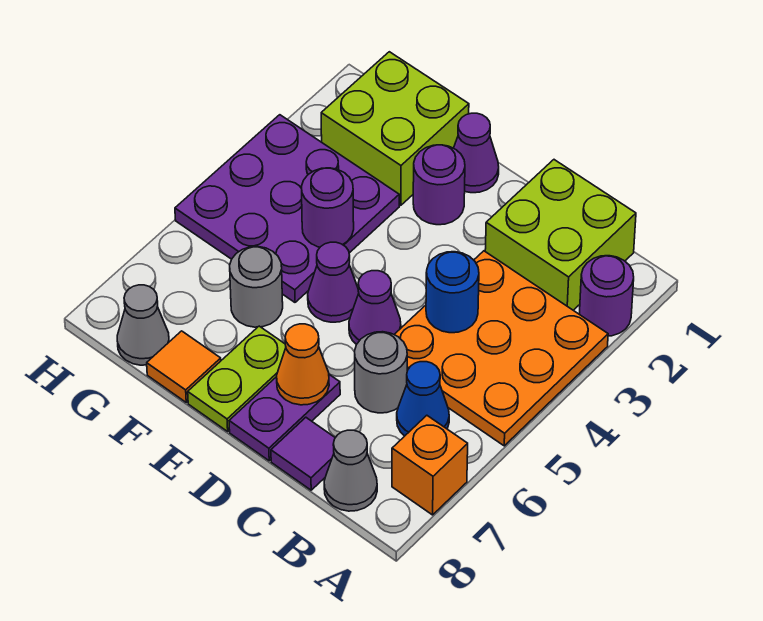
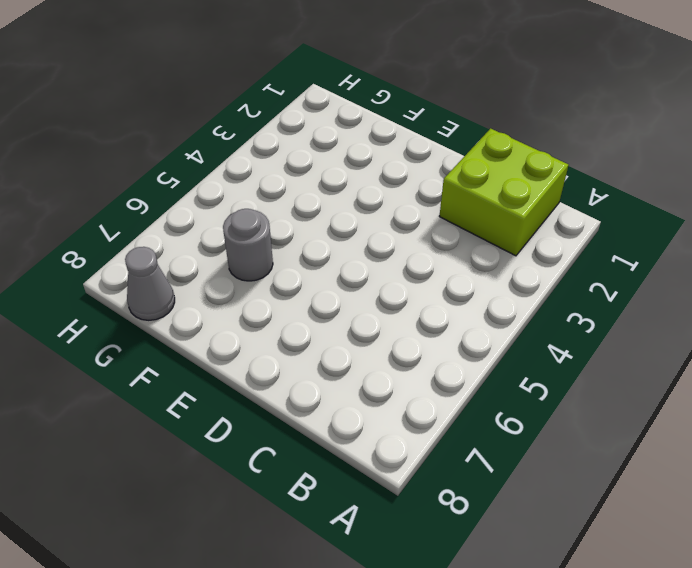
none -> purple 1x1 round brick [579,256,634,336]
none -> orange 3x3 plate [394,251,608,446]
none -> orange 1x1 brick [392,415,468,515]

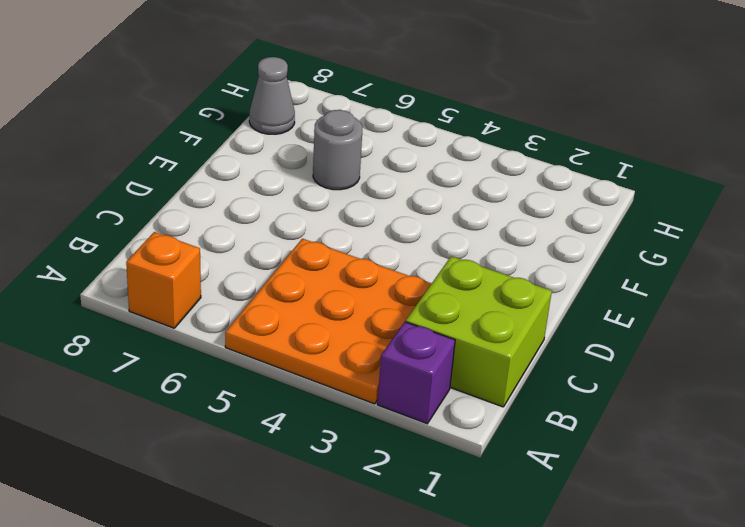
purple 1x1 brick [377,322,455,424] -> purple 1x1 round brick [579,256,634,336]
none -> blue 1x1 cone [397,362,449,436]
none -> grey 1x1 cone [324,430,377,511]
none -> grey 1x1 round brick [355,332,407,413]

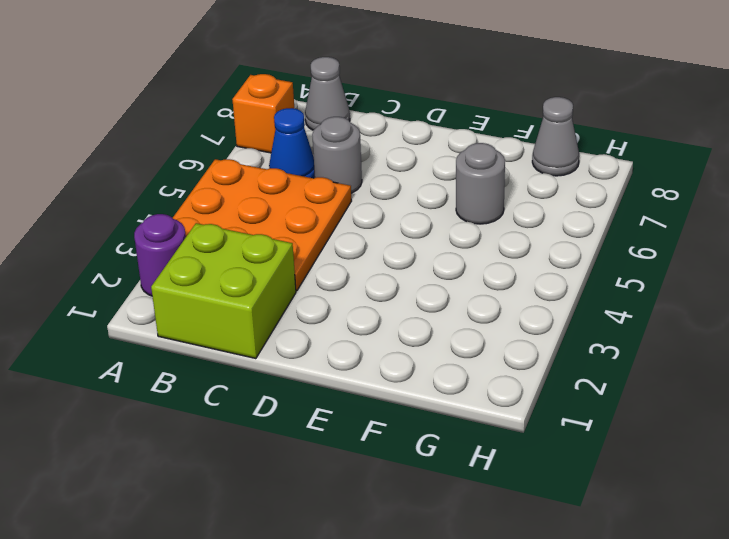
none -> purple 1x1 tile [271,417,335,490]
none -> purple 1x1 cone [349,271,401,345]
none -> purple 1x2 plate [229,375,340,461]

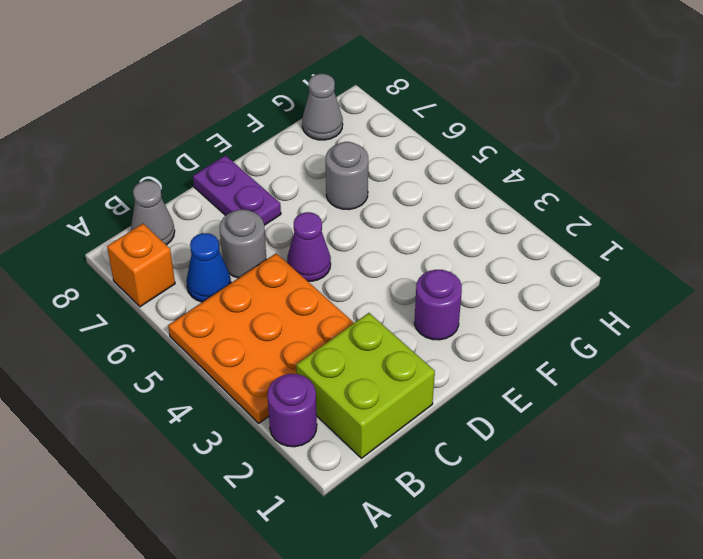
none -> purple 1x1 tile [271,417,335,490]
none -> purple 1x1 cone [454,113,499,193]
none -> purple 1x1 cone [308,242,359,322]

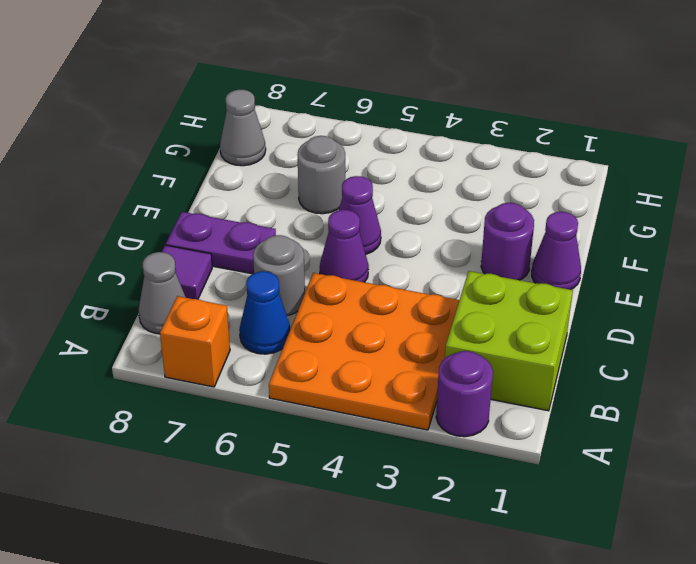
none -> lime 1x2 plate [188,326,286,431]
none -> lime 2x2 brick [321,52,469,205]
none -> purple 3x3 plate [175,115,399,302]

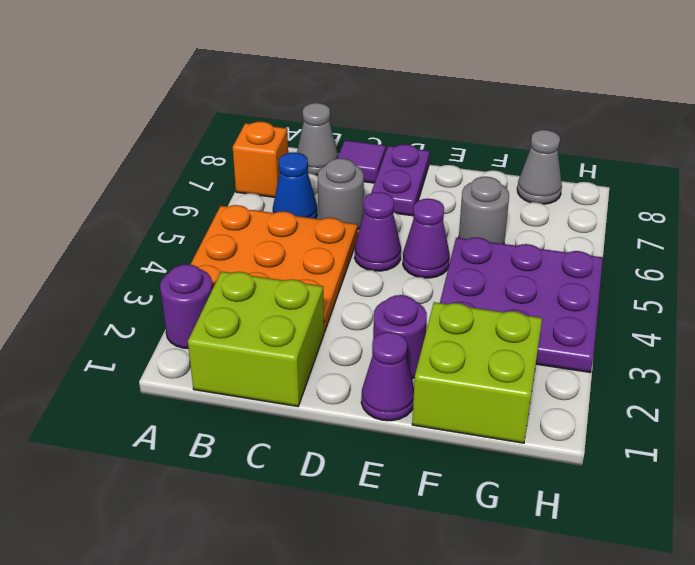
none -> lime 1x2 plate [188,326,286,431]
none -> orange 1x1 tile [147,331,221,402]
none -> blue 1x1 round brick [426,252,479,333]

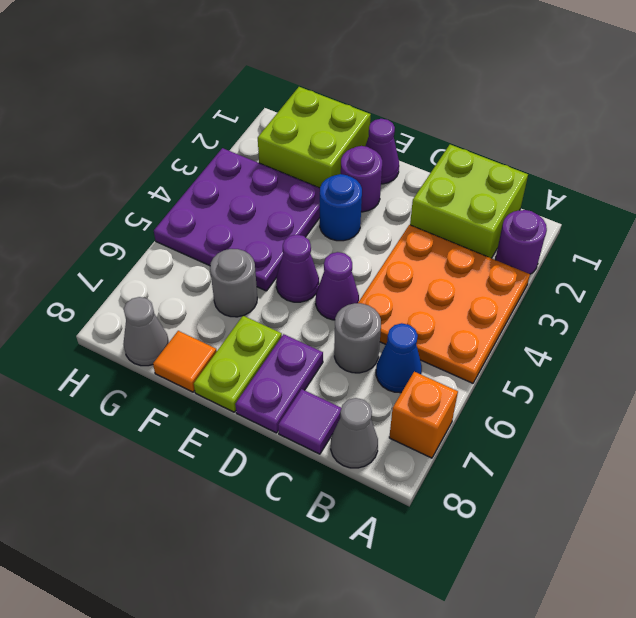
blue 1x1 round brick [320,174,362,241] -> blue 1x1 round brick moved to [426,252,479,333]
none -> orange 1x1 cone [277,324,329,405]
none -> purple 1x1 round brick [301,168,354,247]

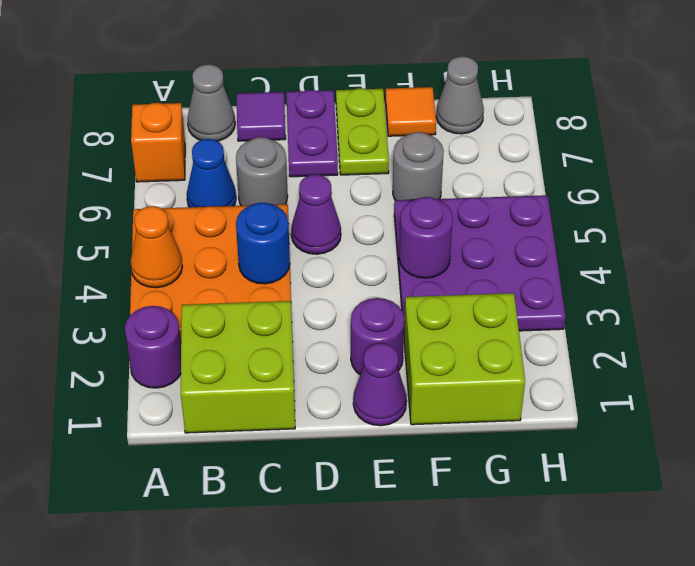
orange 1x1 cone [130,206,182,288] -> orange 1x1 cone moved to [277,324,329,405]
none -> purple 1x1 cone [308,242,359,322]

